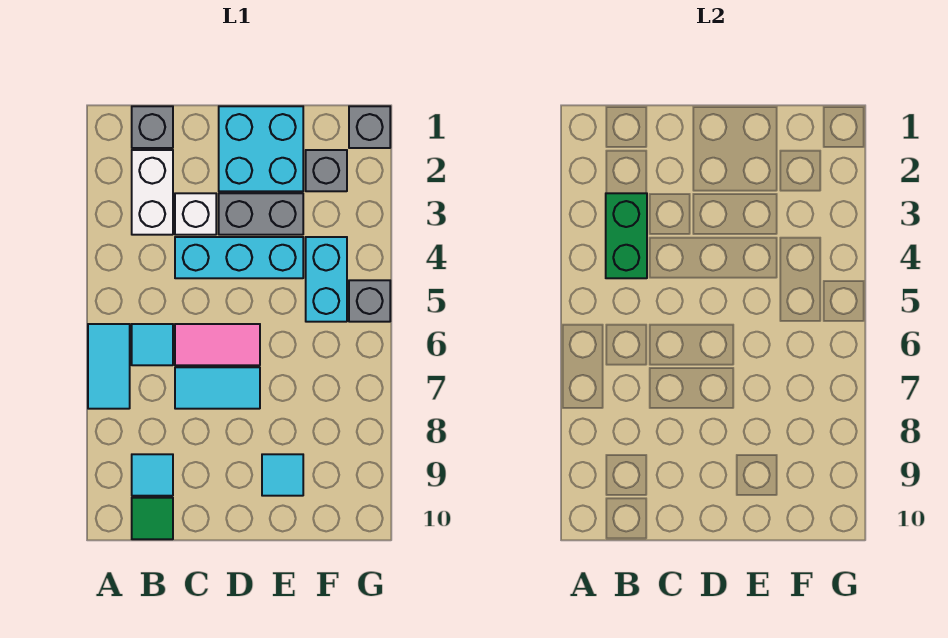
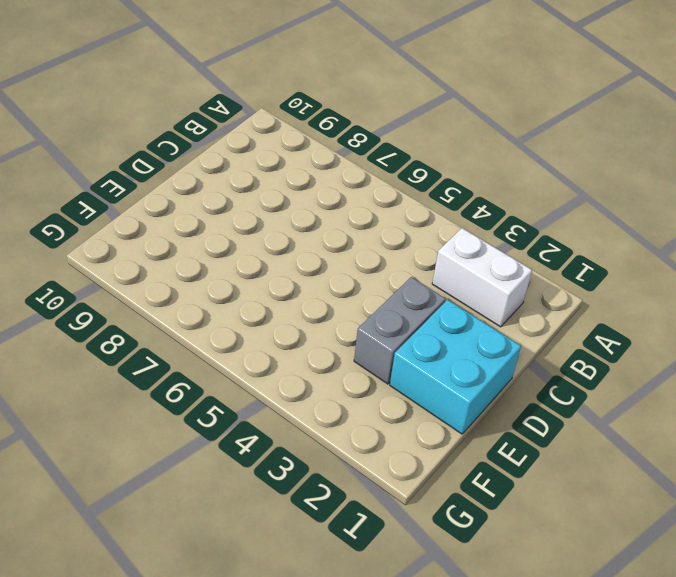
none -> cyan 1x2 tile [88,324,130,409]
none -> grey 1x1 brick [132,106,173,148]
none -> cyan 1x1 tile [132,324,173,365]

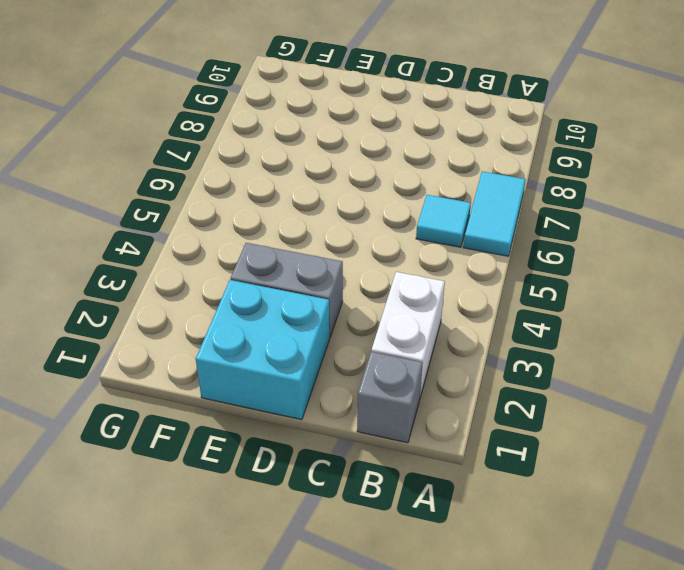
none -> cyan 1x1 tile [132,454,173,496]
none -> green 1x1 tile [132,498,173,539]
none -> white 1x1 brick [175,193,216,235]

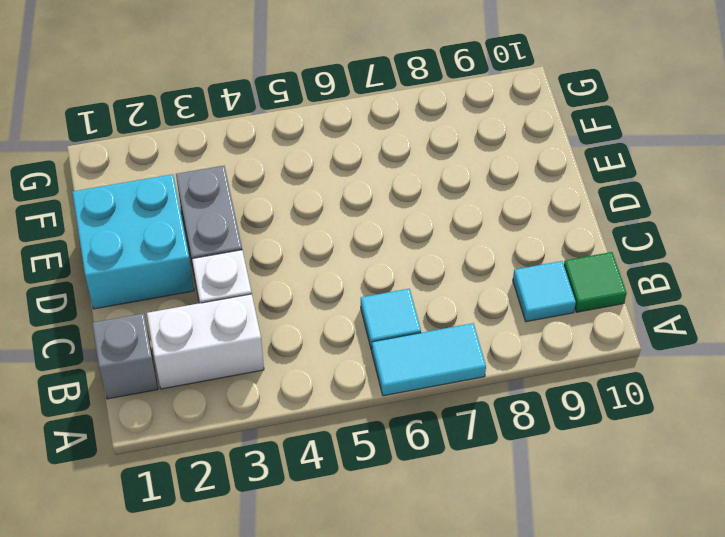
none -> cyan 1x3 brick [175,237,303,278]
none -> pink 1x2 tile [175,324,260,365]
none -> cyan 1x2 tile [175,367,260,409]

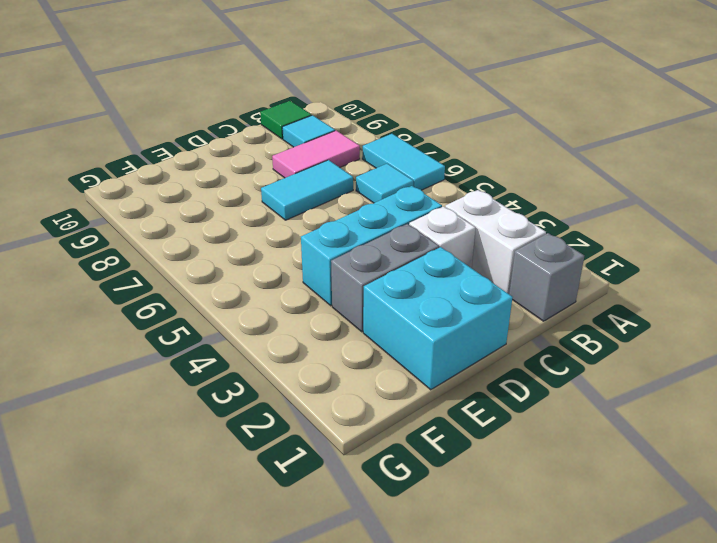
pink 1x2 tile [272,131,360,178] -> pink 1x2 tile moved to [175,324,260,365]
none -> cyan 1x1 tile [262,454,303,496]
none -> grey 1x1 brick [306,150,347,191]
none -> cyan 1x2 brick [306,237,347,322]

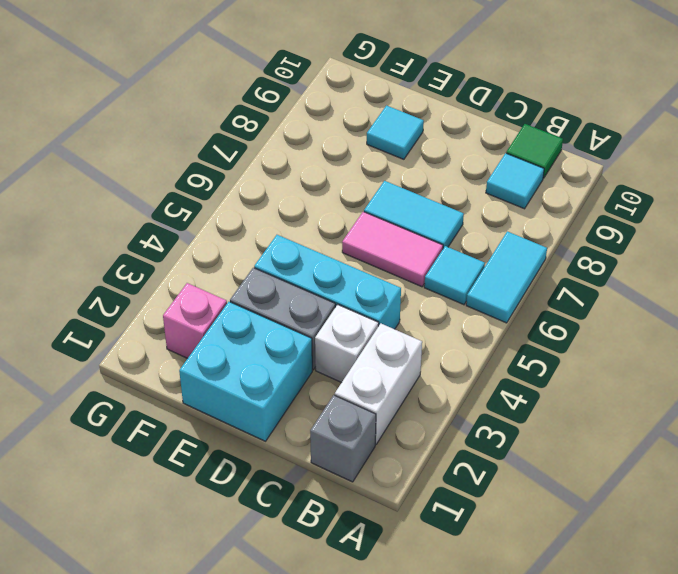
pink 1x1 brick [163,283,227,358] -> grey 1x1 brick [306,150,347,191]
none -> cyan 1x2 brick [306,237,347,322]
none -> grey 1x1 brick [349,106,390,148]
none -> grey 1x1 brick [349,280,390,322]

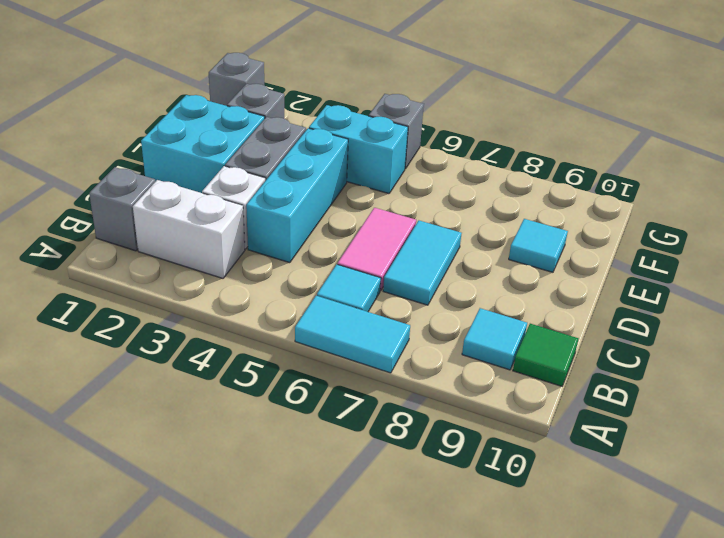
none -> green 1x2 brick [606,193,647,278]

